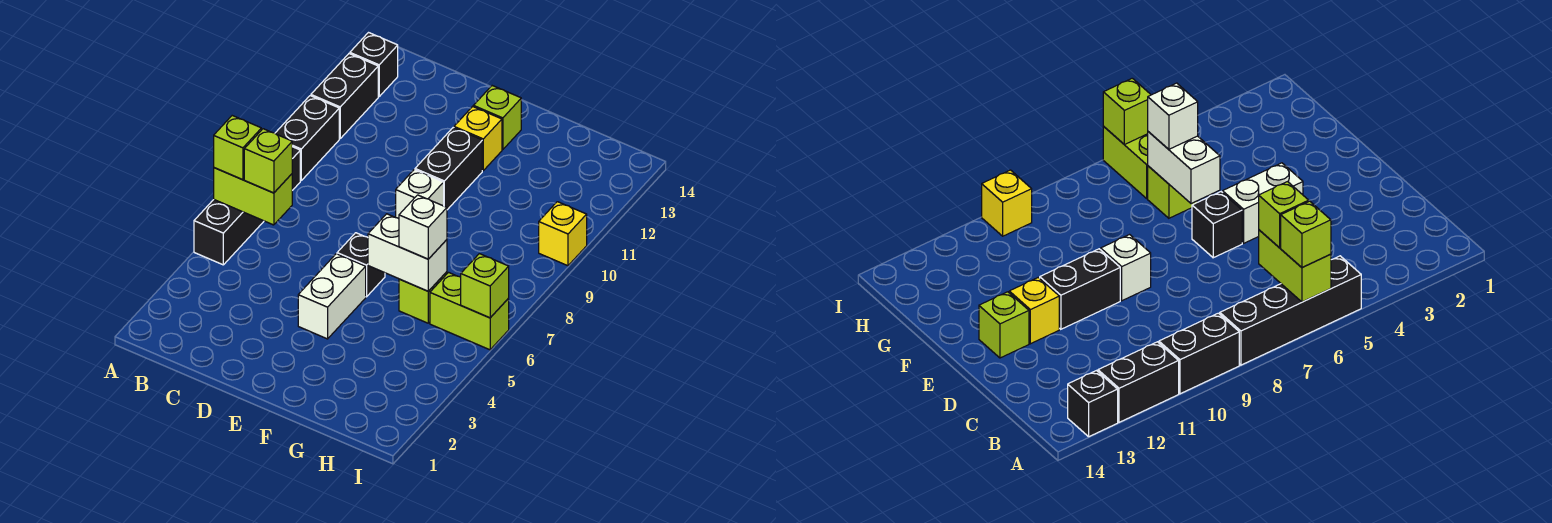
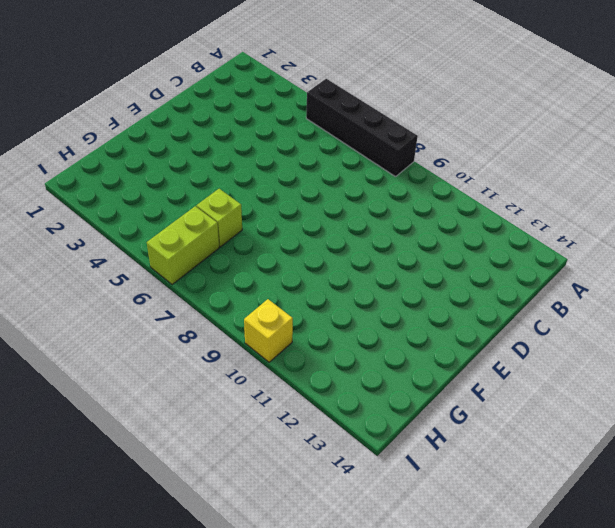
none -> black 1x2 brick [275,96,339,181]
none -> black 1x2 brick [311,54,378,139]
none -> black 1x1 brick [350,33,398,96]

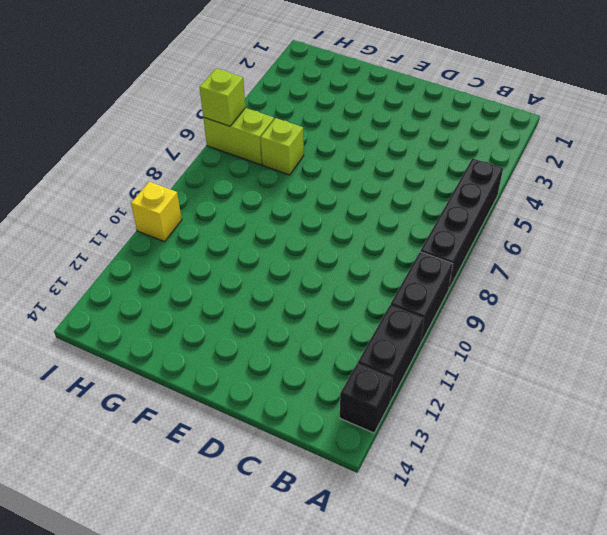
none -> white 1x2 brick [298,254,366,339]
none -> black 1x1 brick [337,233,385,297]
none -> white 1x1 brick [396,170,444,219]

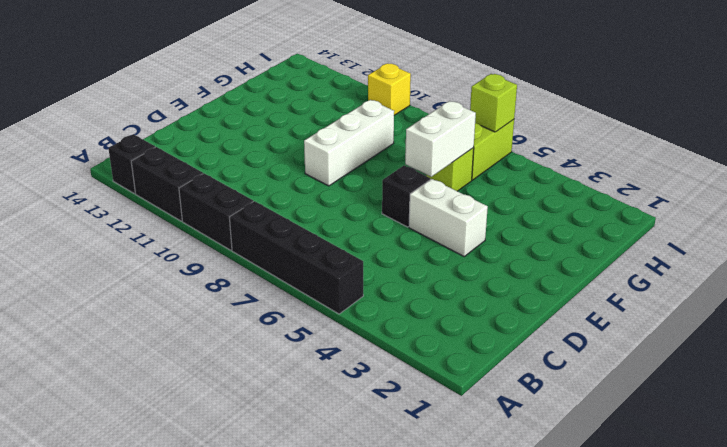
white 1x3 brick [304,100,394,186] -> white 1x1 brick [396,170,444,219]
none -> black 1x2 brick [415,128,482,210]
none -> yellow 1x1 brick [454,107,502,170]
none -> lime 1x1 brick [473,86,521,150]

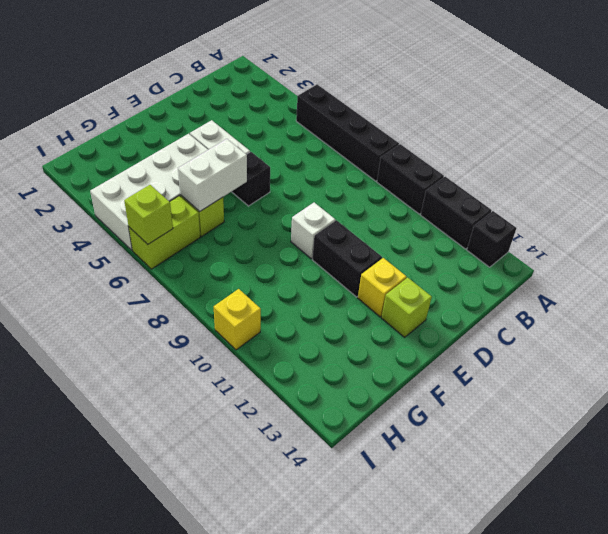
white 2x4 brick [90,134,208,250] -> none
none -> lime 1x2 brick [214,168,292,225]
none -> lime 1x1 brick [214,116,261,180]
none -> lime 1x1 brick [244,129,292,193]

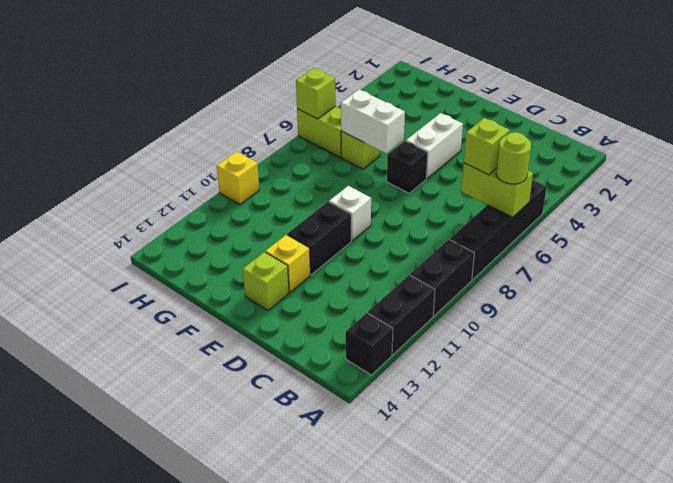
lime 1x1 round brick [496,132,531,184] -> lime 1x1 brick [214,116,261,180]
none -> white 1x1 brick [399,195,447,259]

